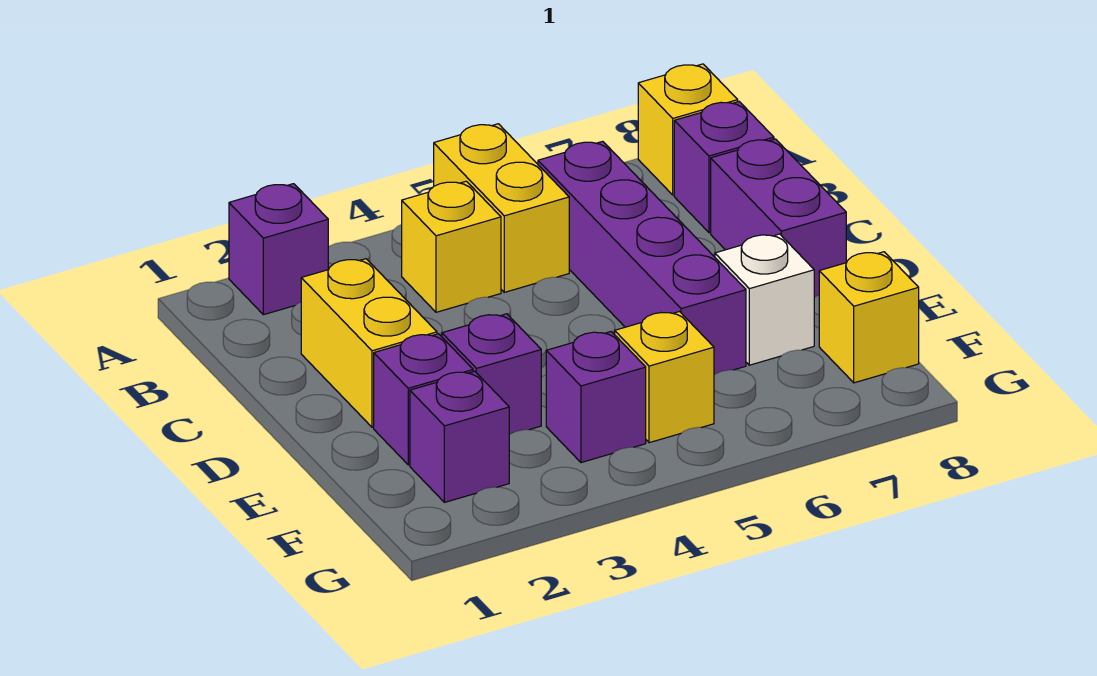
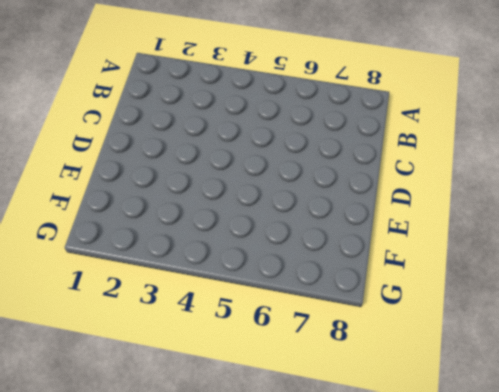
none -> purple 1x1 brick [229,184,328,315]
none -> yellow 1x2 brick [434,124,569,292]
none -> yellow 1x1 brick [638,64,738,195]

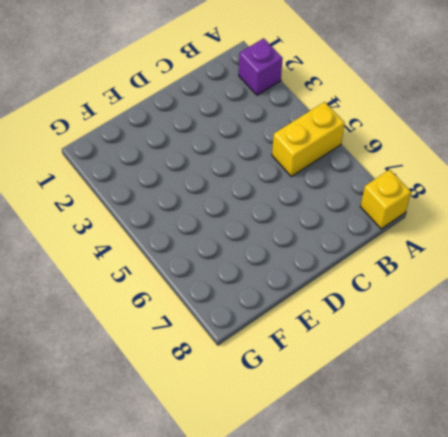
none -> yellow 1x1 brick [402,181,501,312]
none -> purple 1x4 brick [538,141,746,375]
none -> purple 1x1 brick [674,102,774,233]

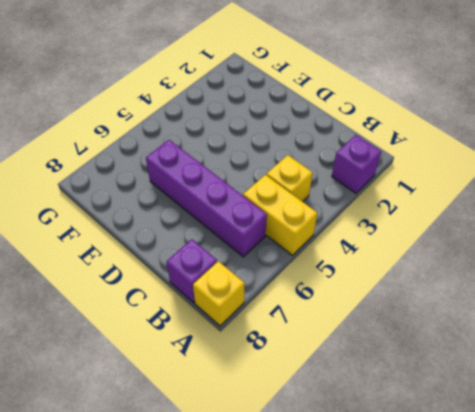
none -> yellow 1x2 brick [301,259,437,427]
none -> purple 1x2 brick [711,139,846,298]
none -> purple 1x1 brick [374,334,473,465]

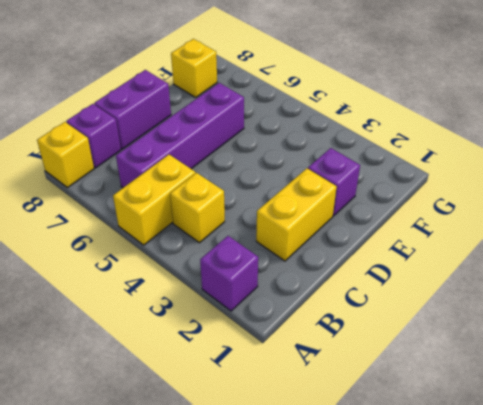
none -> purple 1x1 brick [442,314,541,435]
none -> white 1x1 brick [715,234,814,365]
none -> purple 1x1 brick [410,371,509,502]

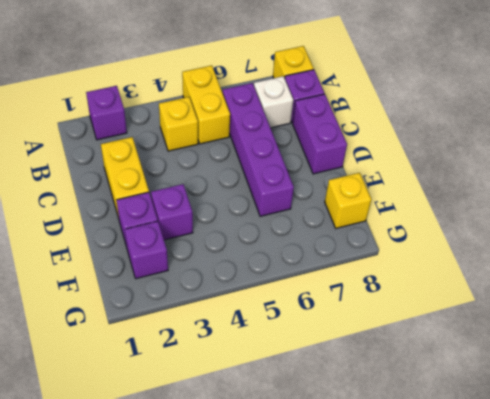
white 1x1 brick [254,76,293,128] -> white 1x1 brick moved to [715,234,814,365]
none -> purple 1x1 brick [546,332,646,463]
none -> yellow 1x1 brick [615,312,714,443]

